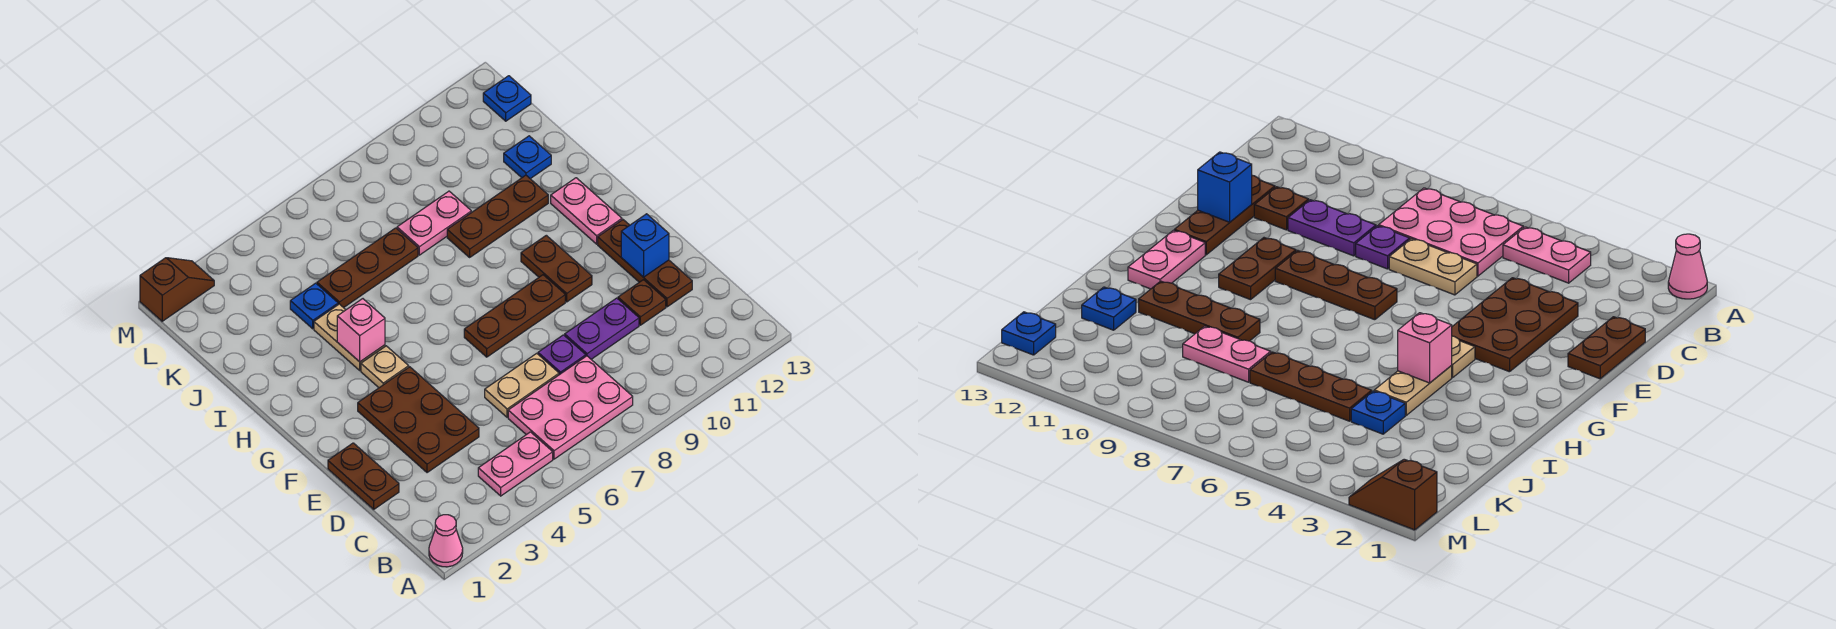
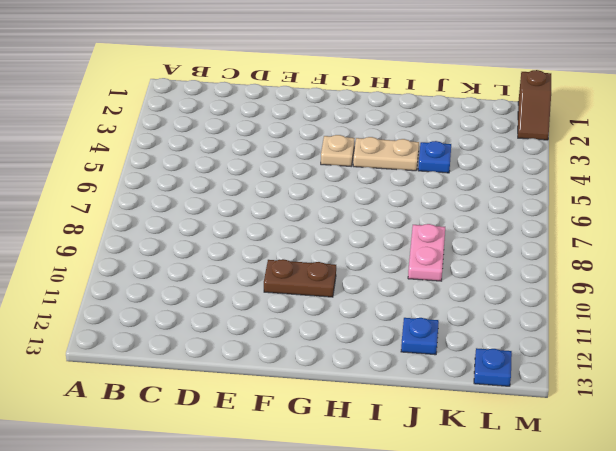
none -> pink 1x1 cone [429,515,463,567]
none -> pink 1x2 plate [478,432,553,496]
none -> pink 2x3 plate [508,356,633,459]

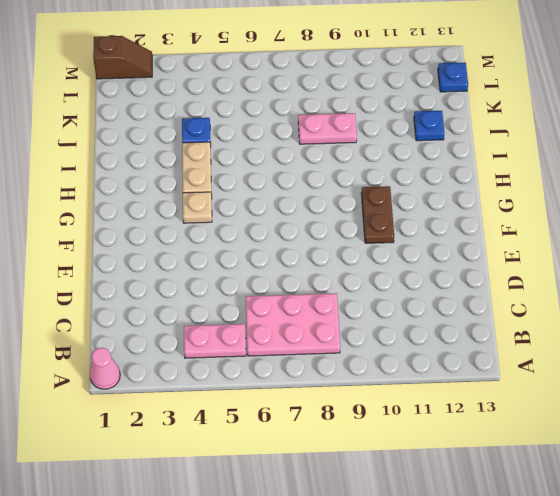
none -> brown 1x2 plate [328,443,399,509]
none -> brown 2x3 plate [358,367,479,473]
none -> tan 1x2 plate [485,353,559,417]

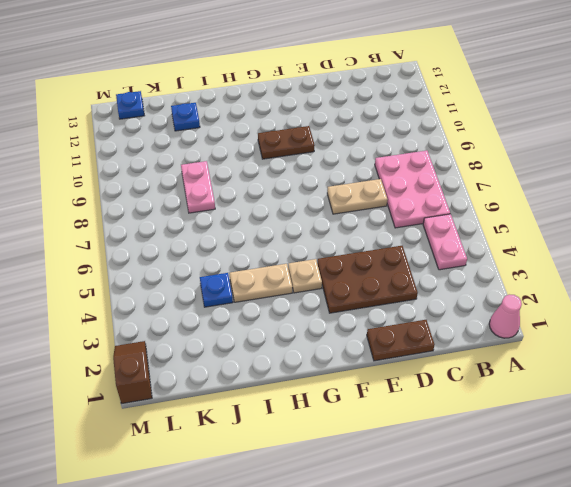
tan 1x2 plate [327,179,387,214] -> tan 1x2 plate turned to [485,353,559,417]
none -> purple 1x1 plate [538,335,586,375]
none -> purple 1x2 plate [565,298,639,359]
none -> brown 1x1 plate [618,280,666,325]

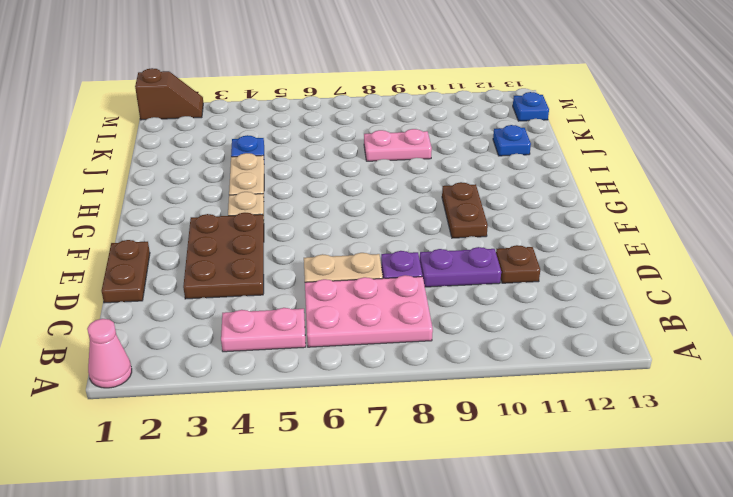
none -> brown 1x3 plate [598,220,692,307]
none -> brown 1x3 plate [464,275,565,357]
none -> pink 1x2 plate [551,178,622,244]

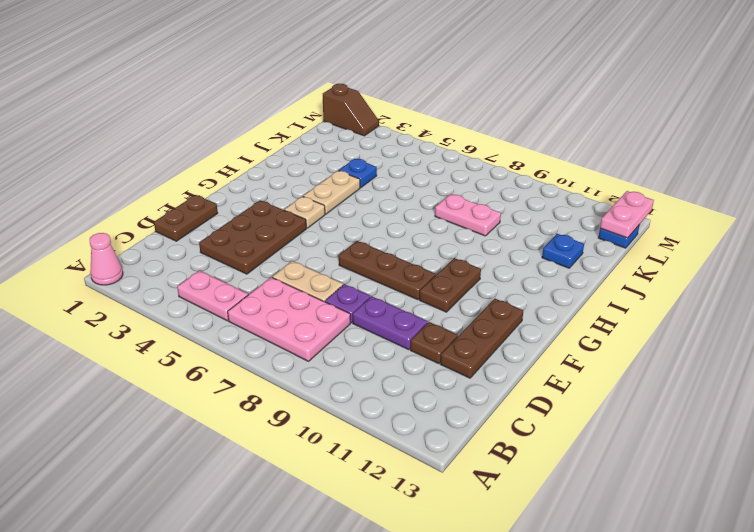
pink 1x2 plate [600,191,654,238] -> pink 1x2 plate moved to [551,178,622,244]
none -> brown 1x3 plate [447,175,548,257]
none -> brown 1x3 plate [317,228,418,308]
none -> blue 1x1 brick [621,214,669,277]

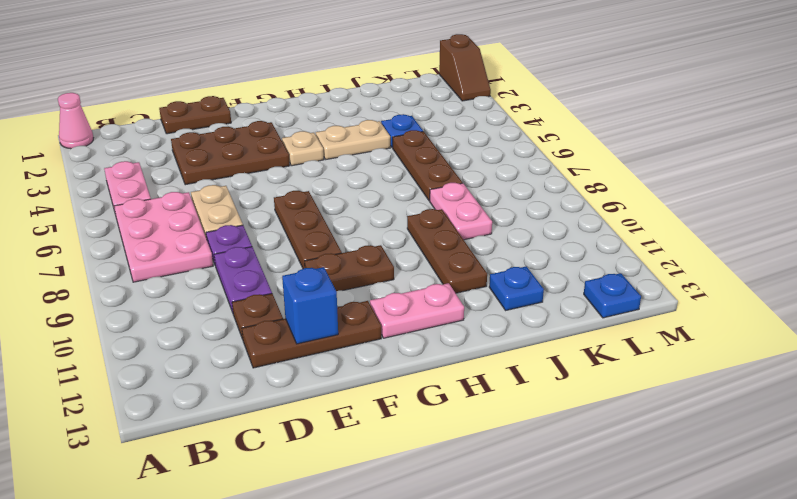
none -> pink 1x1 brick [337,299,385,362]

